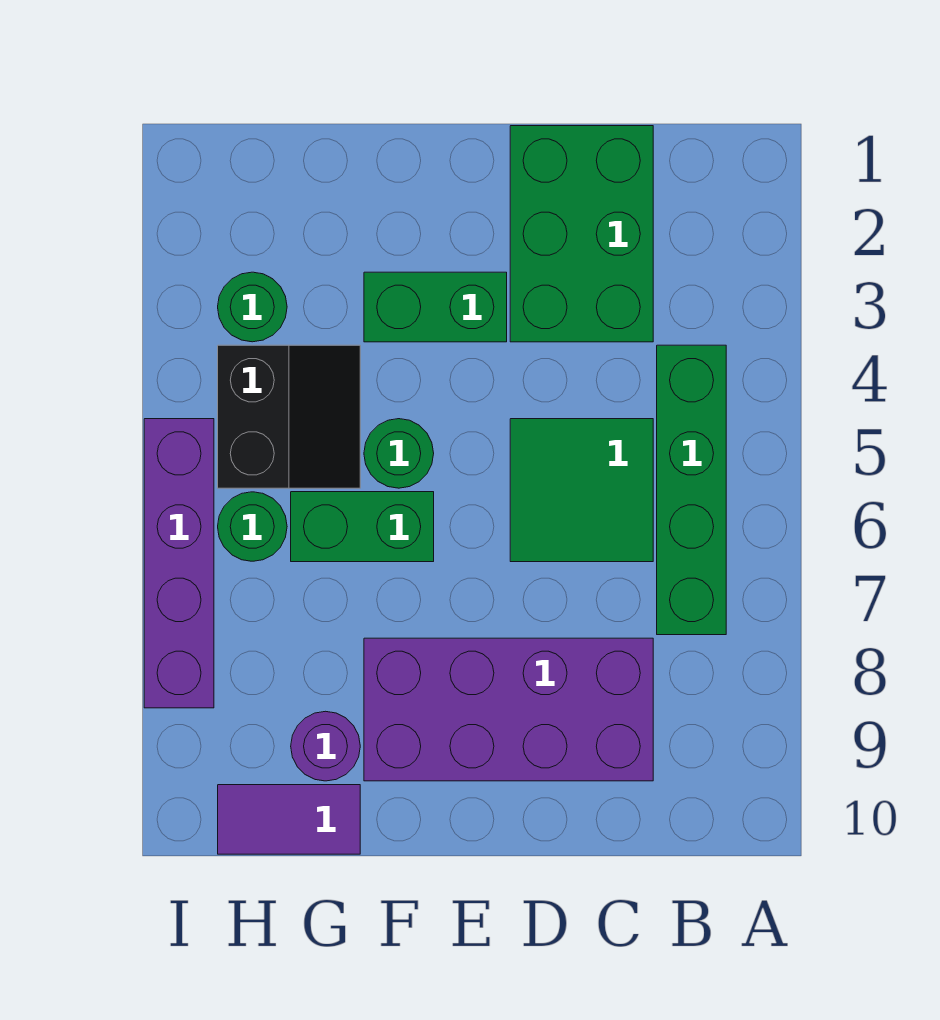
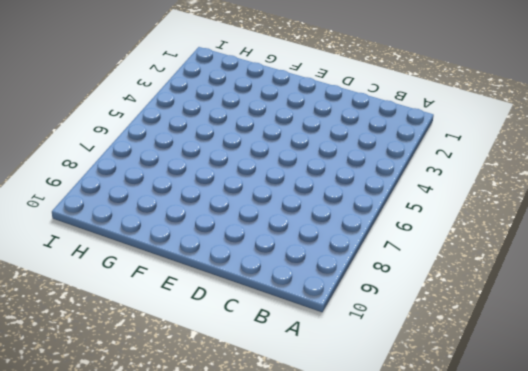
none -> green 1x4 brick [657,345,726,635]
none -> green 2x3 brick [510,126,653,342]
none -> green 2x2 tile [510,419,653,562]

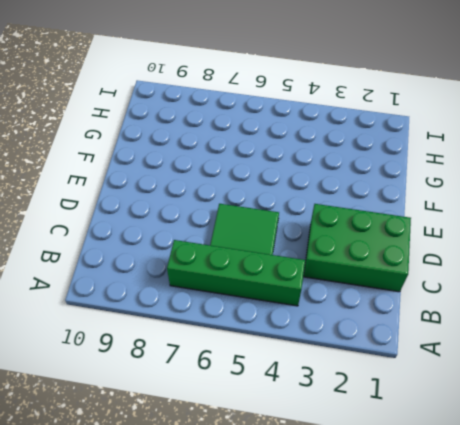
none -> purple 2x4 brick [364,638,653,781]
none -> green 1x2 brick [364,272,507,342]
none -> green 1x1 round brick [364,419,434,488]

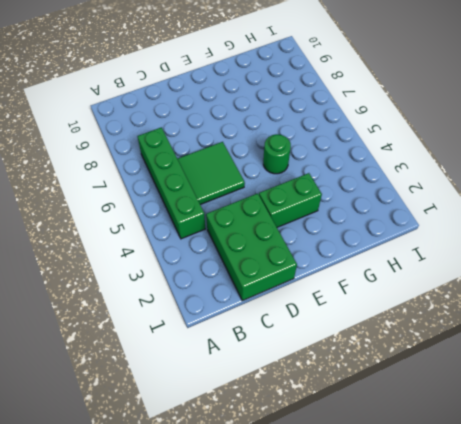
none -> purple 2x4 brick [364,638,653,781]
none -> green 1x2 brick [291,492,434,562]
none -> black 2x2 slope [218,345,360,488]

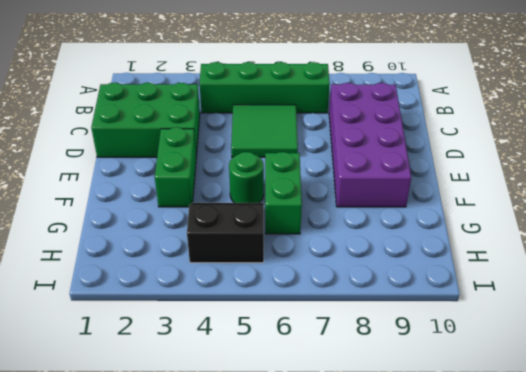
none -> purple 1x1 round brick [291,711,360,781]
none -> purple 1x2 tile [218,785,360,854]
none -> green 1x1 round brick [218,272,287,342]

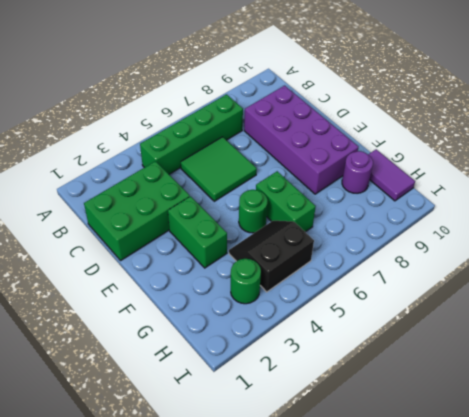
none -> green 1x1 round brick [218,492,287,561]
none -> purple 1x4 brick [144,419,214,708]

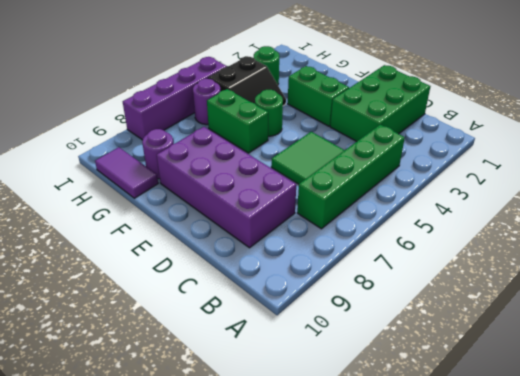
purple 1x1 round brick [193,79,221,125] -> green 1x1 round brick [218,492,287,561]

